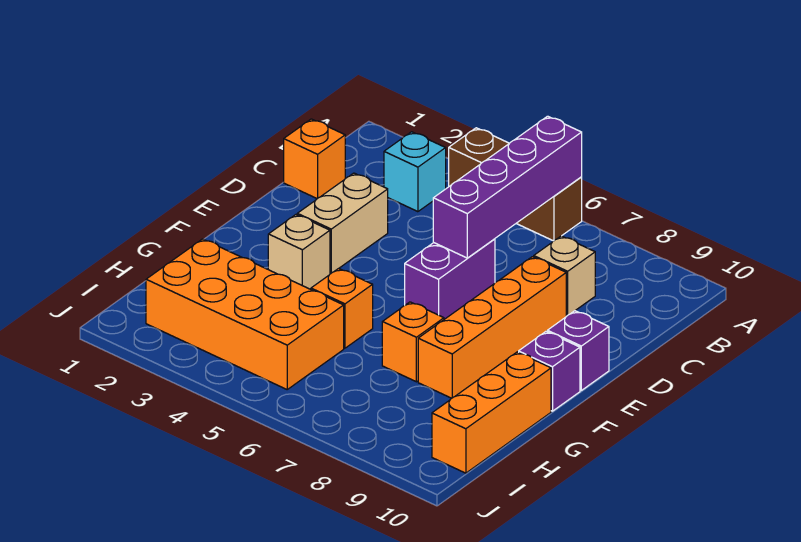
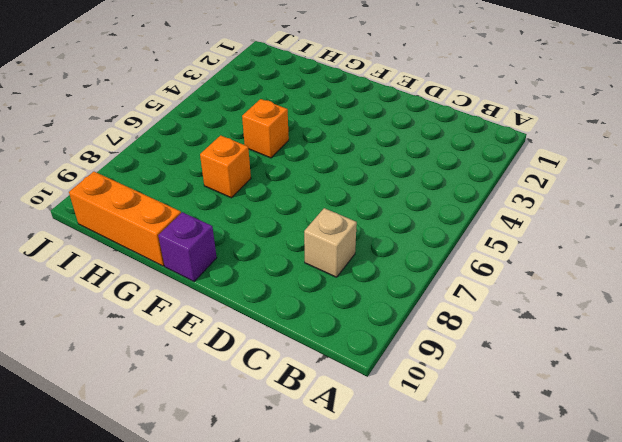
none -> brown 1x3 brick [449,128,582,241]
none -> cyan 1x1 brick [384,132,446,212]
none -> orange 1x1 brick [284,119,345,199]

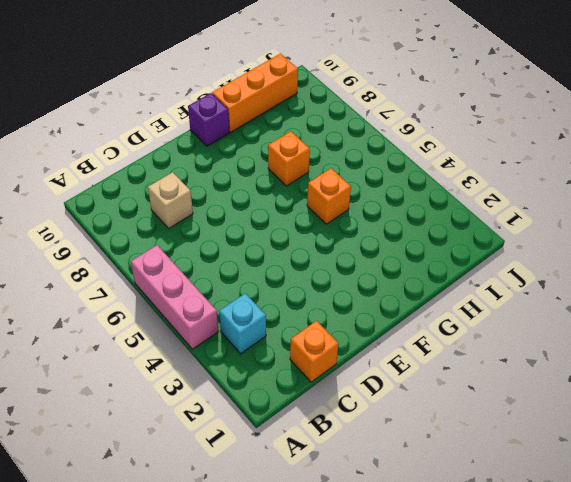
pink 1x3 brick [131,245,218,349] -> brown 1x3 brick [449,128,582,241]
none -> tan 1x2 brick [297,173,388,273]
none -> purple 1x2 brick [405,239,495,319]
none -> orange 1x4 brick [418,257,566,398]

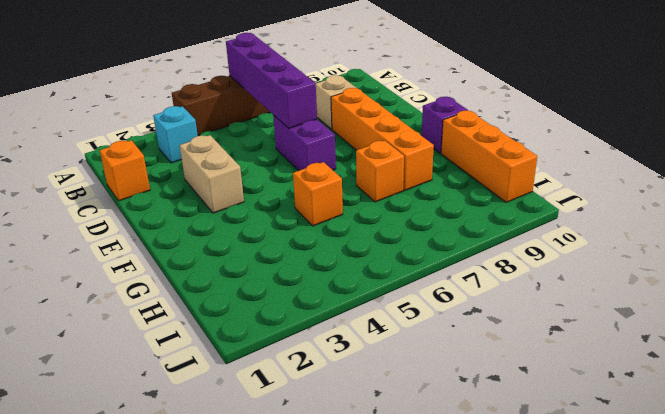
none -> purple 1x1 brick [547,311,609,390]
none -> tan 1x1 brick [268,215,330,289]
none -> orange 2x4 brick [146,239,344,389]

